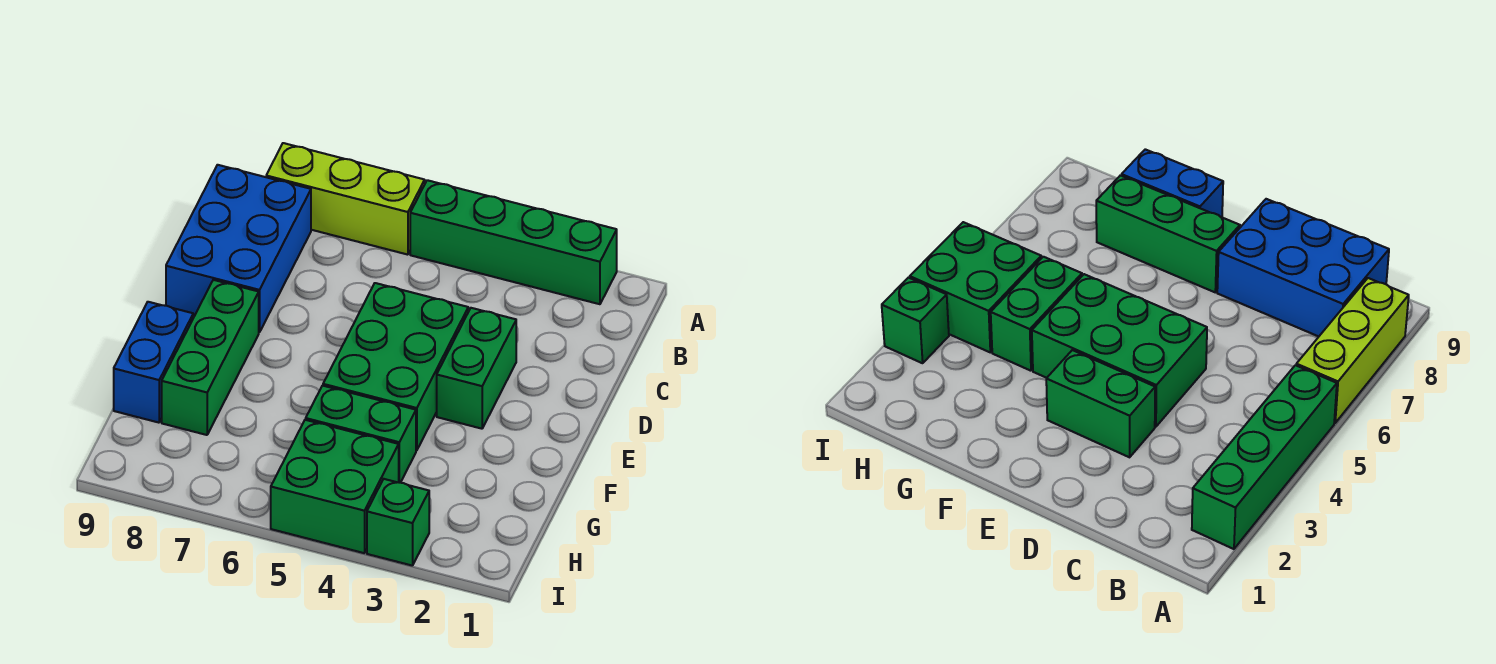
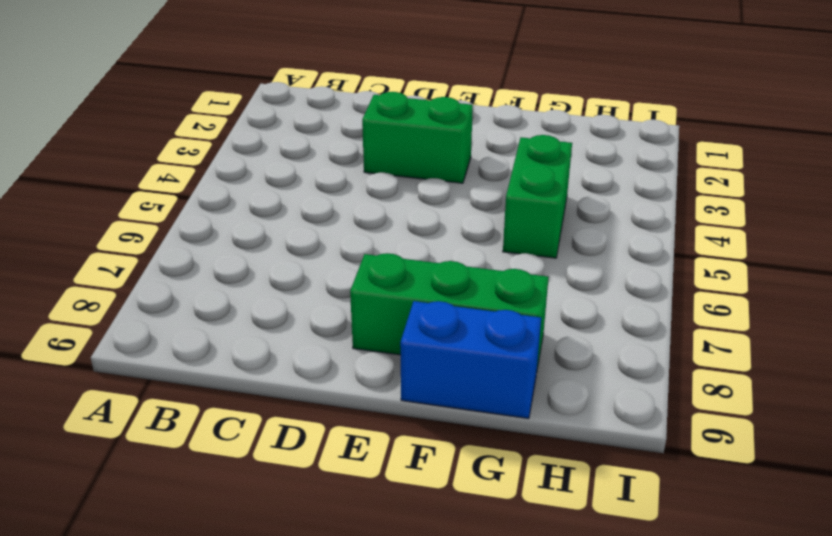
none -> green 1x4 brick [410,180,617,304]
none -> lime 1x3 brick [266,143,425,255]

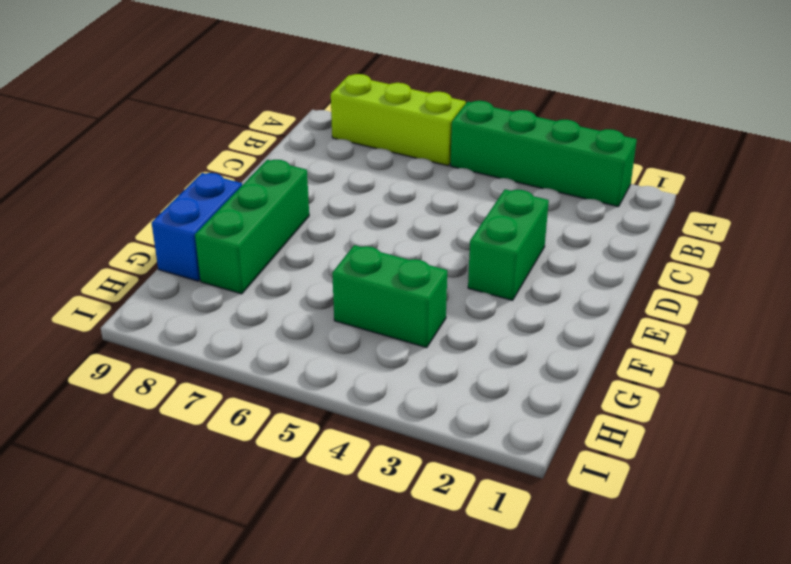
none -> blue 2x3 brick [166,165,311,332]
none -> green 2x3 brick [323,283,468,451]

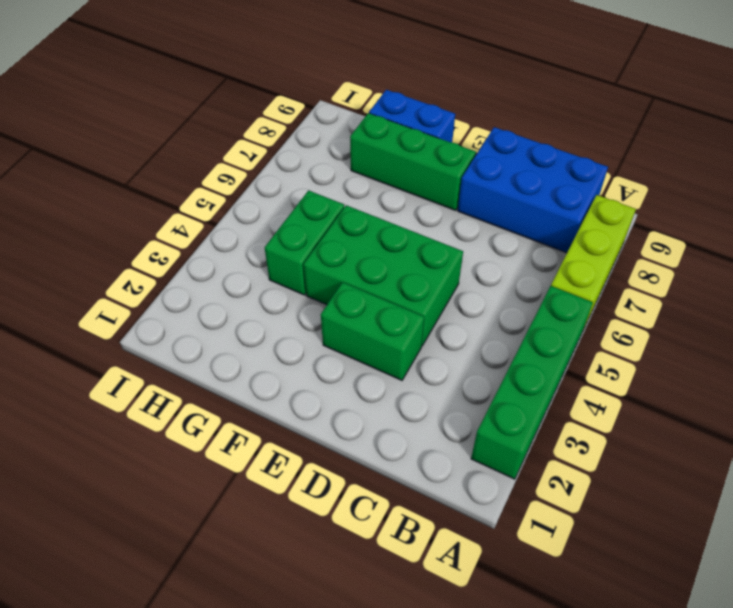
none -> green 2x2 brick [271,420,399,553]
none -> green 1x1 brick [367,479,429,566]

